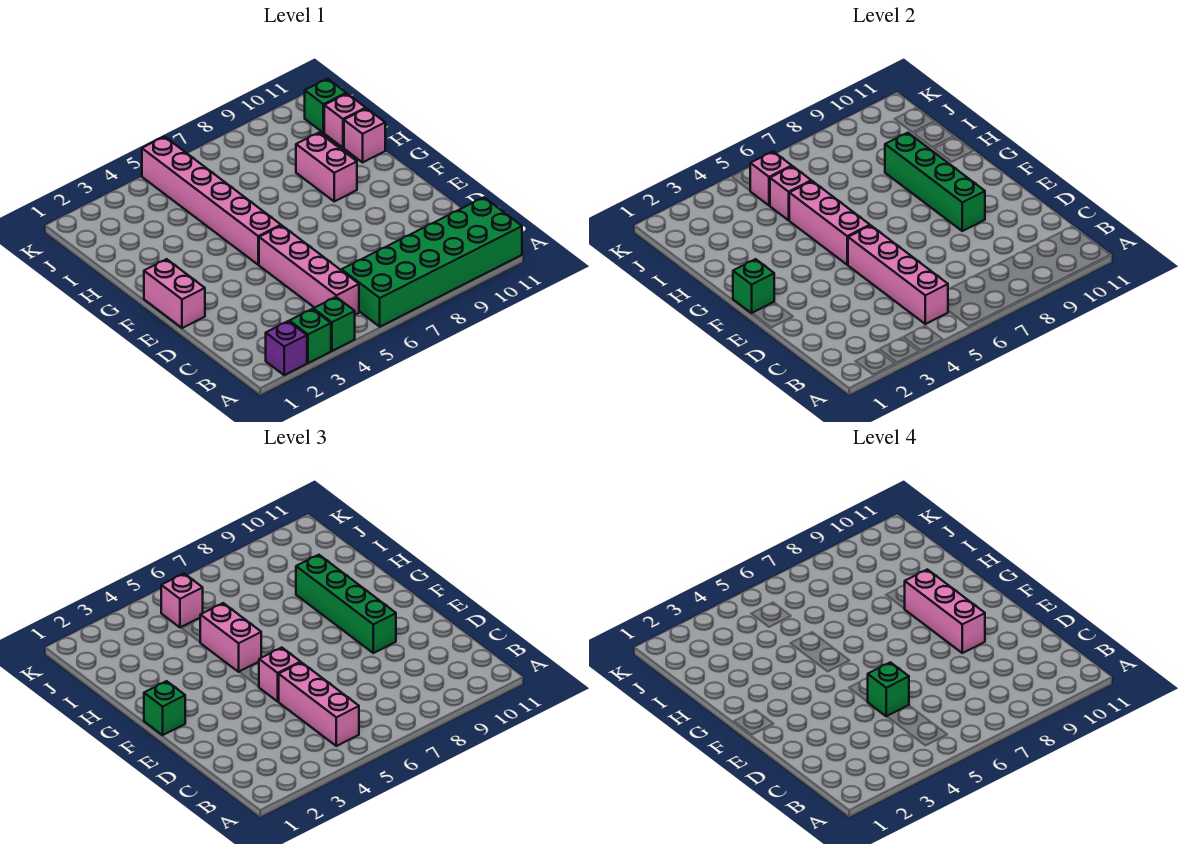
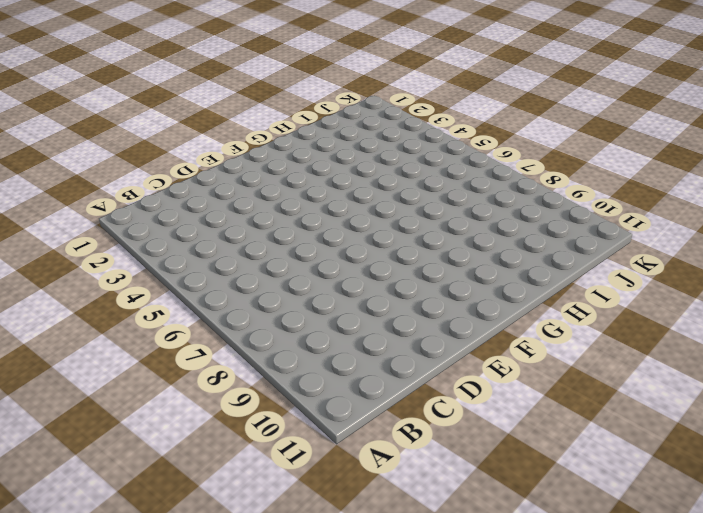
none -> purple 1x1 brick [266,321,307,375]
none -> green 1x1 brick [290,309,331,363]
none -> green 1x1 brick [313,297,355,351]

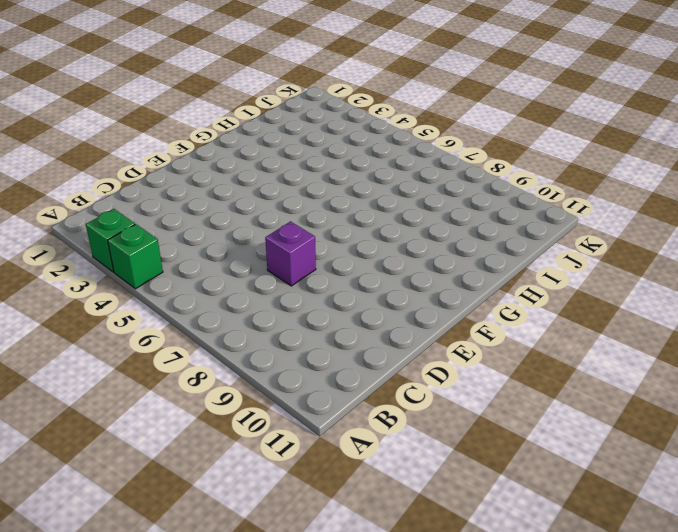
purple 1x1 brick [265,222,316,286] -> purple 1x1 brick moved to [266,321,307,375]
none -> green 2x6 brick [342,197,522,327]
none -> pink 1x4 brick [259,226,359,315]
none -> pink 1x2 brick [144,259,205,328]

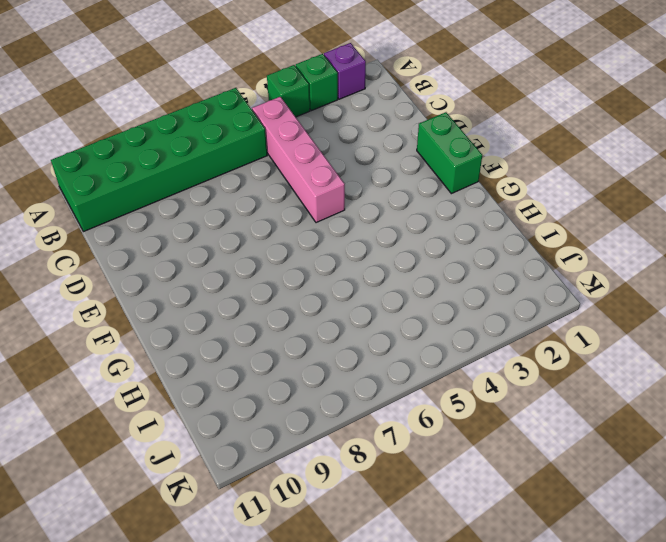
green 1x2 brick [417,112,482,194] -> pink 1x2 brick [144,259,205,328]
none -> pink 1x6 brick [142,137,281,265]
none -> pink 1x2 brick [296,133,357,201]
none -> pink 1x1 brick [344,108,385,162]

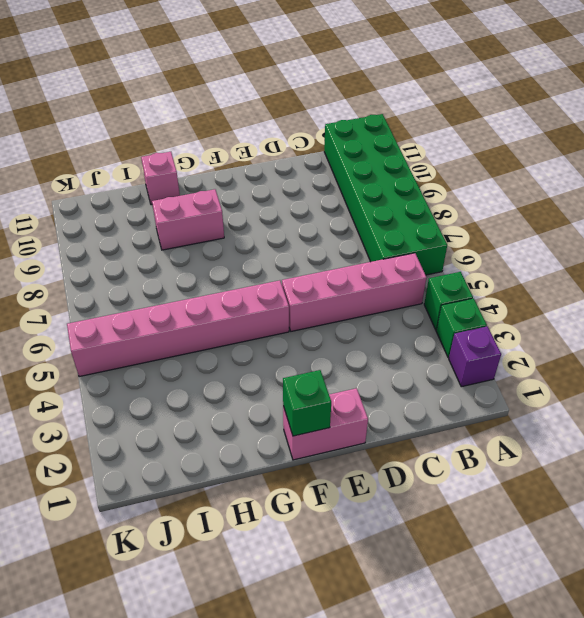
none -> pink 1x1 brick [324,94,366,148]
none -> green 1x1 brick [305,79,346,133]
none -> pink 1x4 brick [848,226,948,324]

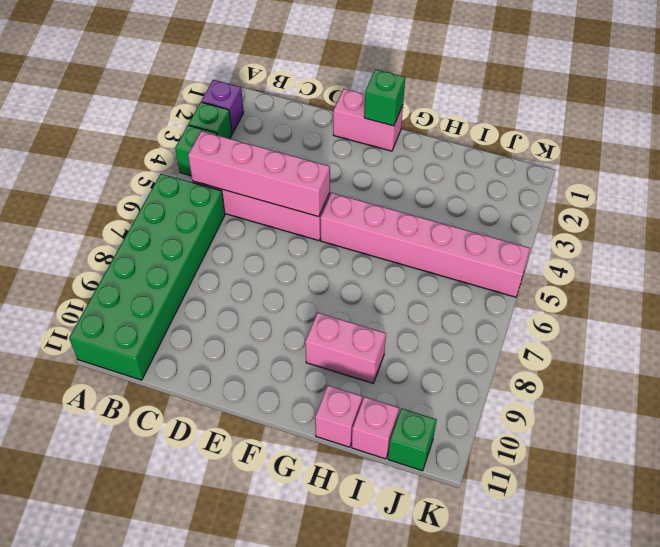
none -> green 1x4 brick [885,133,985,231]
none -> pink 1x3 brick [789,181,870,265]
none -> pink 1x1 brick [770,166,811,220]

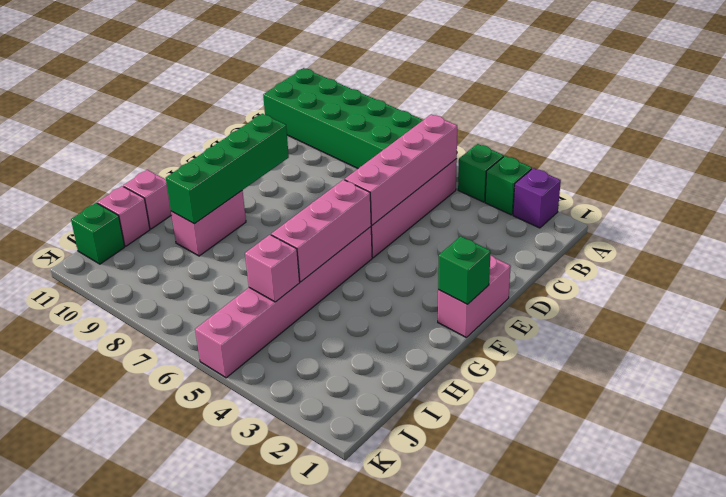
none -> pink 1x1 brick [750,152,792,206]
none -> pink 1x3 brick [278,662,359,746]
none -> pink 1x1 brick [259,648,300,701]

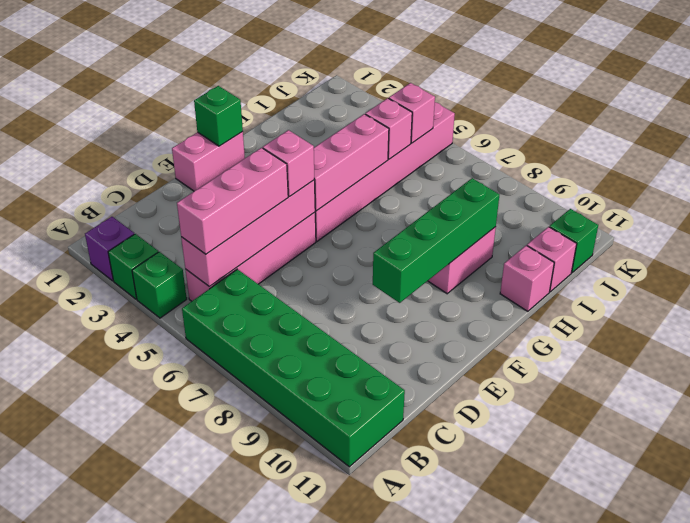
none -> green 1x4 brick [296,555,396,653]
none -> green 1x1 brick [144,681,185,735]
none -> pink 1x2 brick [200,603,261,672]

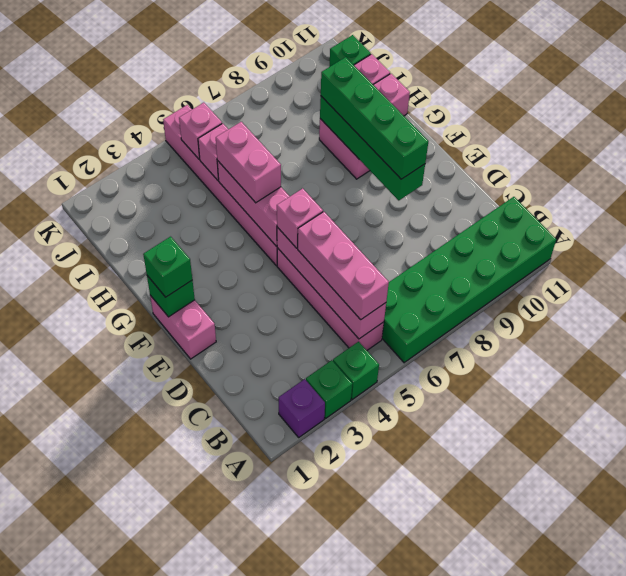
none -> pink 1x1 brick [161,574,203,627]
none -> green 1x1 brick [868,662,909,716]
none -> pink 1x3 brick [905,569,985,653]

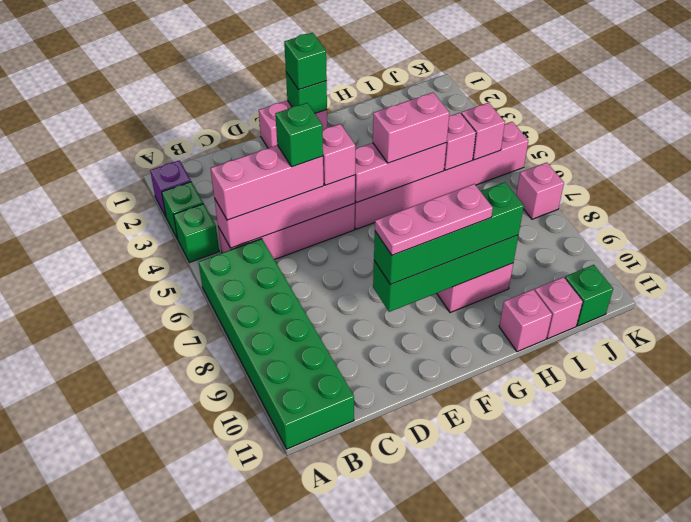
pink 1x3 plate [375,184,493,255] -> pink 1x3 brick [905,569,985,653]
pink 1x1 brick [516,162,564,219] -> pink 1x1 brick moved to [161,574,203,627]

